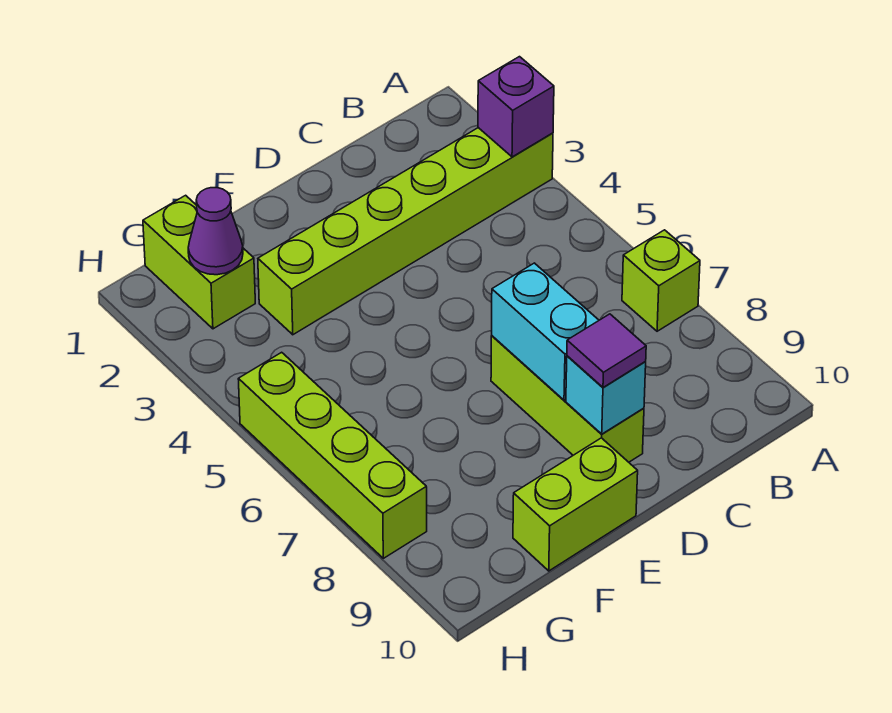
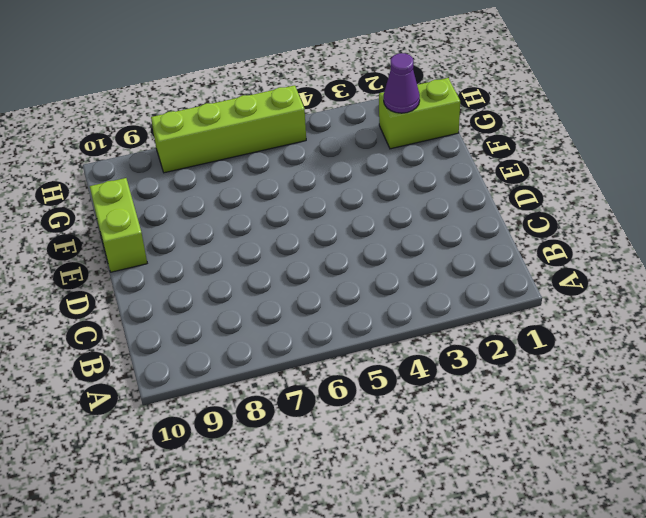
none -> lime 1x6 brick [258,128,553,335]
none -> lime 1x1 brick [622,230,700,331]

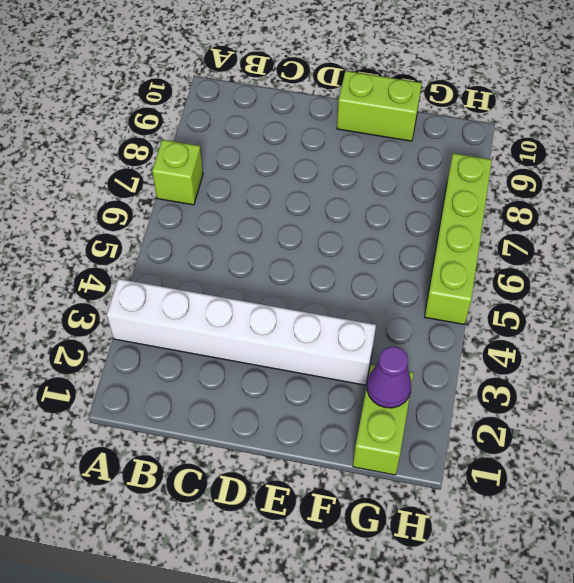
white 1x6 brick [107,279,376,385] -> lime 1x6 brick [258,128,553,335]
none -> lime 1x3 brick [491,336,644,462]
none -> purple 1x1 brick [478,57,554,157]

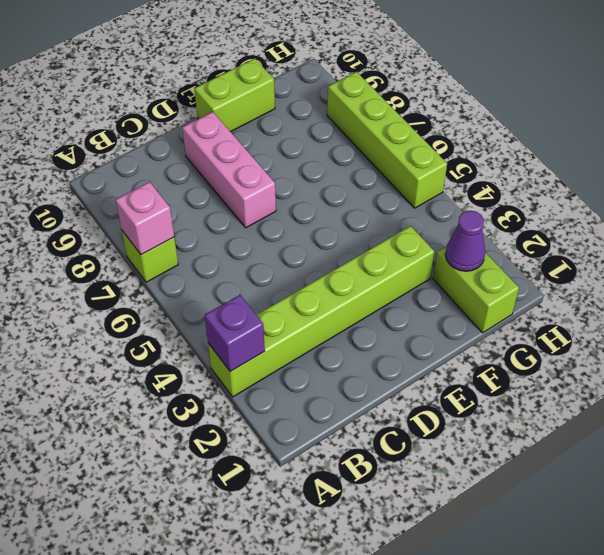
pink 1x1 brick [116,182,174,255] -> none
pink 1x3 brick [182,112,276,228] -> lime 1x3 brick [491,336,644,462]
none -> cyan 1x2 brick [492,263,599,400]
none -> cyan 1x1 brick [566,356,646,434]

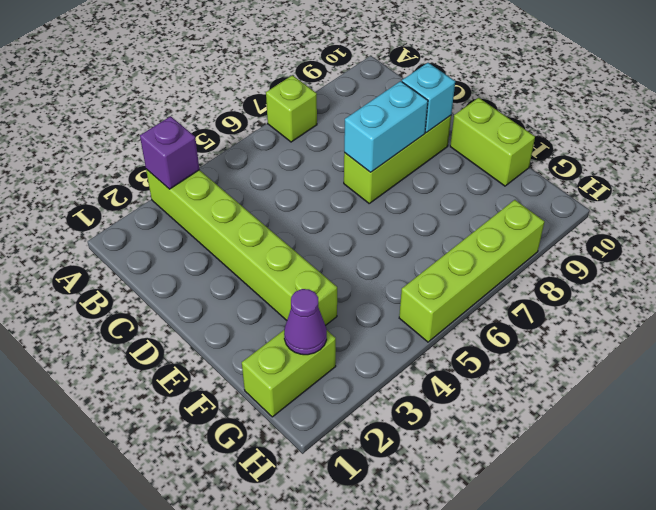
none -> purple 1x1 tile [567,314,646,387]

